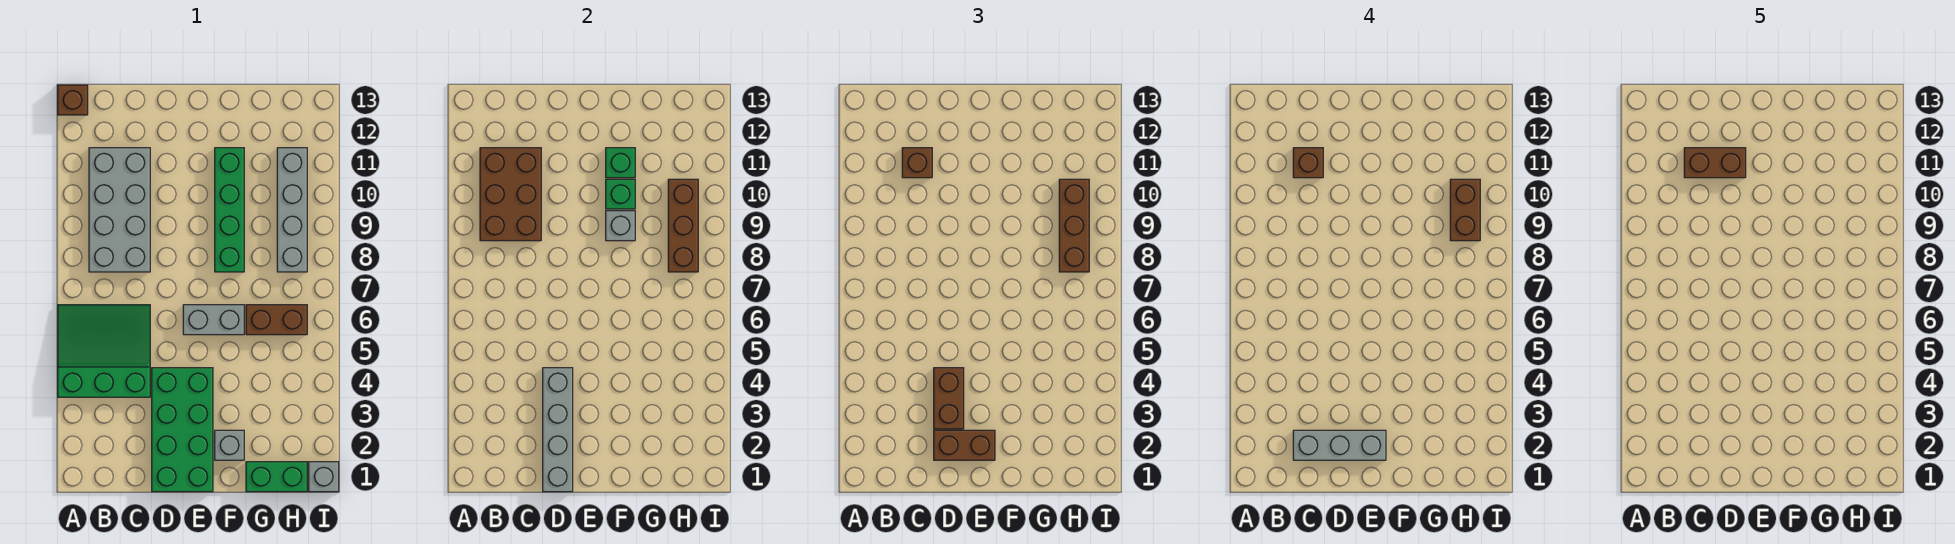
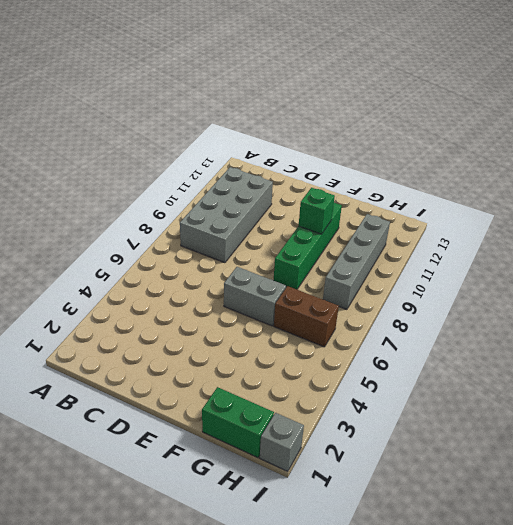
none -> green 3x3 slope [58,305,150,397]
none -> brown 1x1 brick [58,85,88,115]
none -> green 2x4 brick [152,368,213,492]

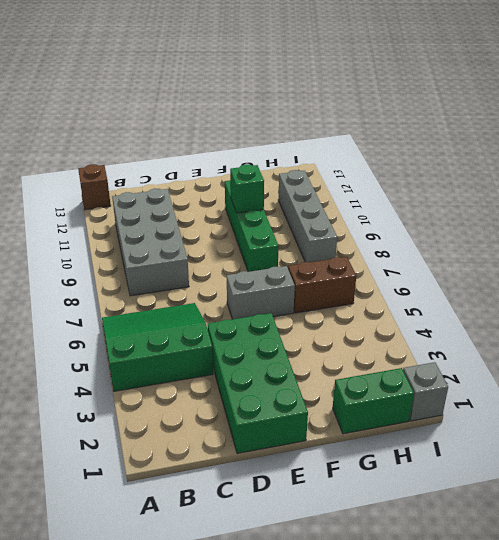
none -> grey 1x1 brick [215,430,244,460]
none -> brown 2x3 brick [480,148,541,241]
none -> grey 1x4 brick [543,368,573,492]

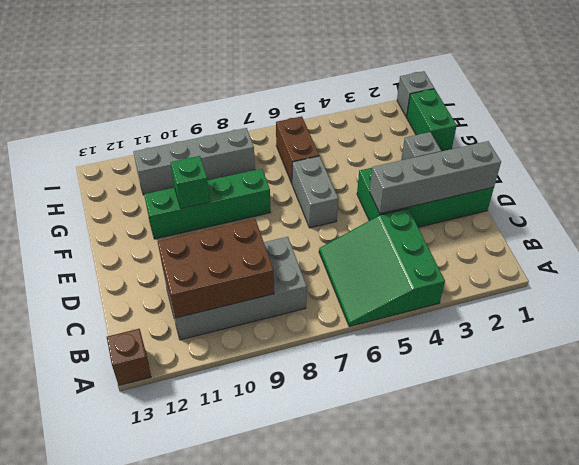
none -> grey 1x1 brick [606,211,635,241]
none -> green 1x1 brick [606,148,635,178]
none -> brown 1x3 brick [668,179,698,272]

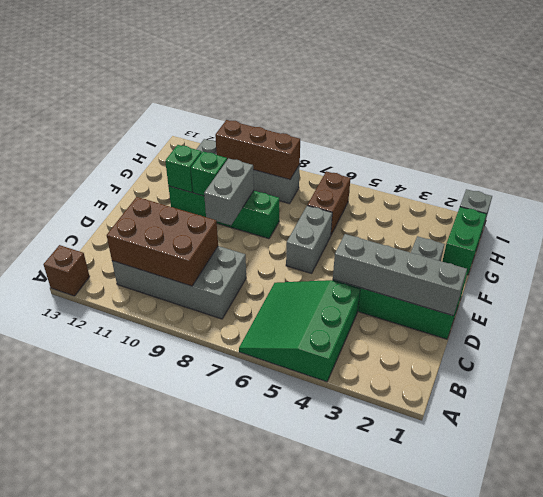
grey 1x2 brick [204,158,254,225] -> grey 1x1 brick [606,211,635,241]
none -> brown 1x1 brick [902,148,932,178]
none -> brown 1x2 brick [934,430,995,460]
none -> brown 1x2 brick [934,368,964,429]

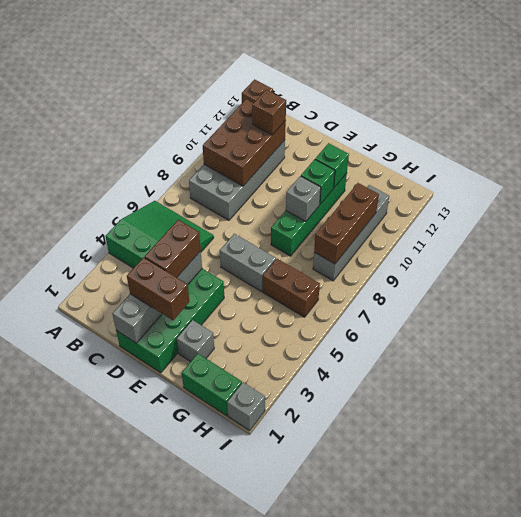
none -> brown 1x3 brick [1059,179,1089,272]
none -> grey 1x3 brick [1293,430,1386,460]
none -> brown 1x1 brick [1293,148,1323,178]

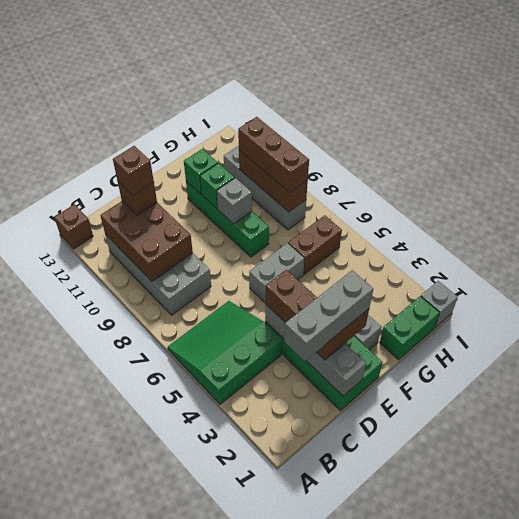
none -> brown 1x2 brick [1450,179,1480,241]
none -> brown 1x2 brick [1684,148,1746,178]

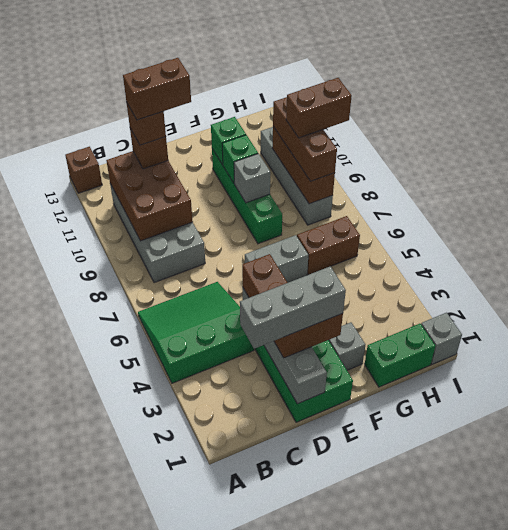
brown 1x2 brick [286,78,352,138] -> brown 1x2 brick turned to [1450,179,1480,241]

